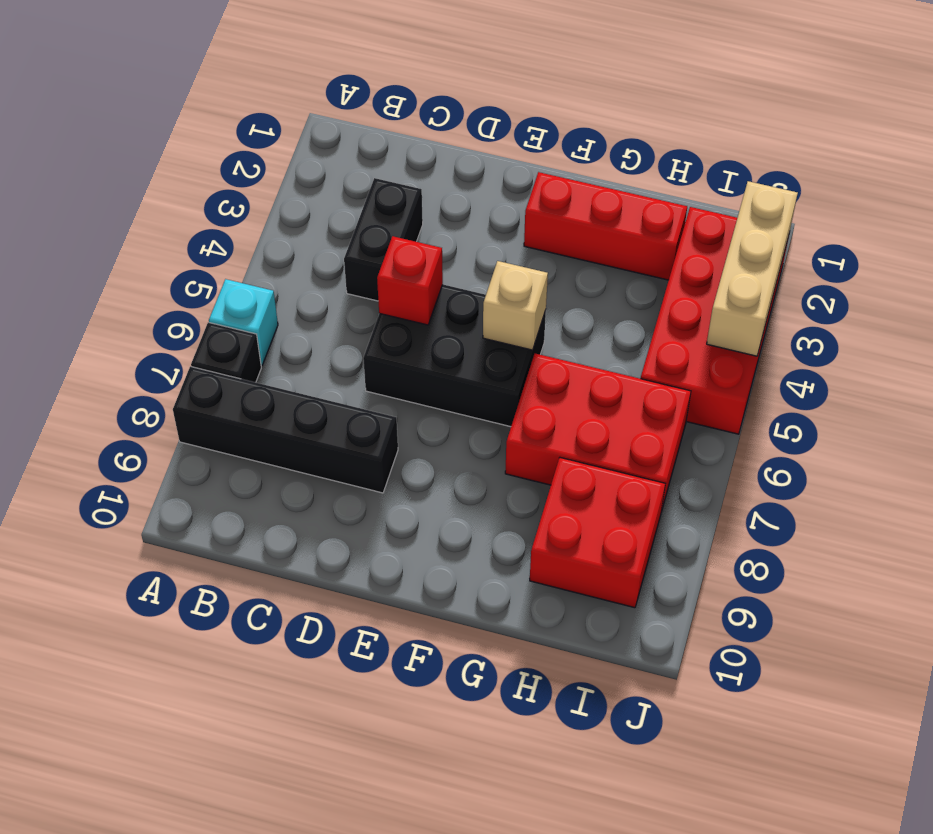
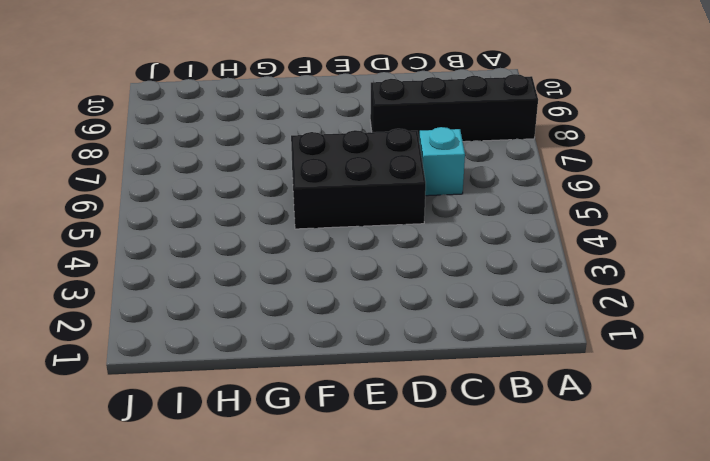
cyan 1x1 brick [419,127,465,196] -> cyan 1x1 brick moved to [209,279,278,366]
none -> black 1x1 brick [191,322,261,382]
none -> black 1x2 brick [344,178,423,301]
none -> red 1x3 brick [524,172,687,280]

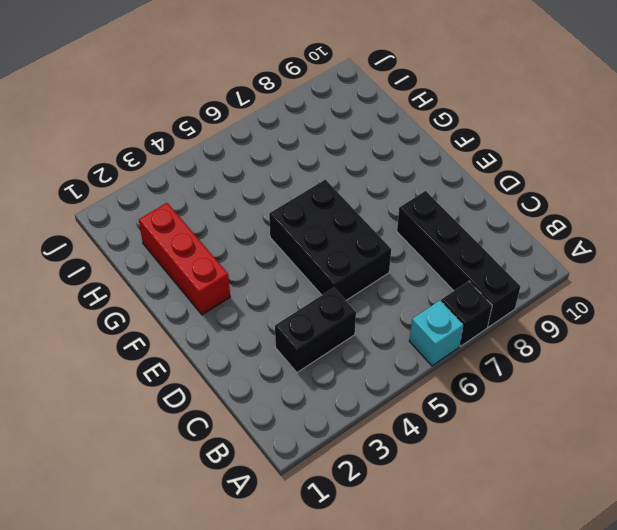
none -> red 2x3 brick [505,354,691,512]
none -> red 2x2 brick [530,458,665,608]
none -> red 2x4 brick [641,207,789,434]

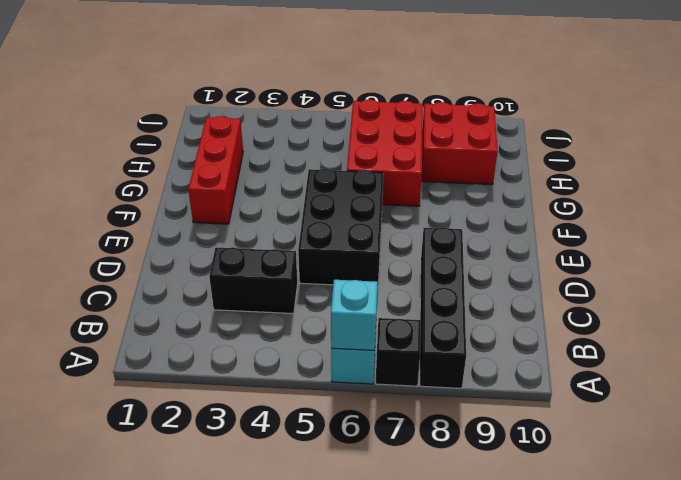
cyan 1x1 brick [331,280,378,350] -> none
none -> red 2x4 brick [641,207,789,434]
none -> red 1x1 brick [377,236,443,325]
none -> tan 1x1 brick [483,261,548,350]

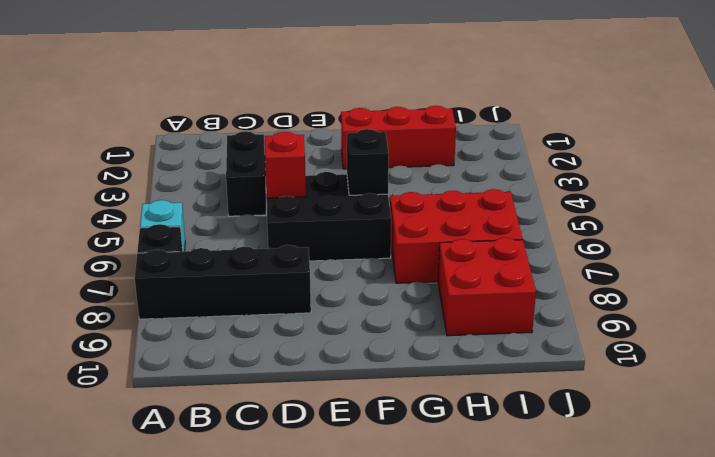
black 1x1 brick [347,129,389,195] -> tan 1x1 brick [483,261,548,350]
none -> red 2x4 brick [641,207,789,434]
none -> tan 1x3 brick [707,181,798,356]

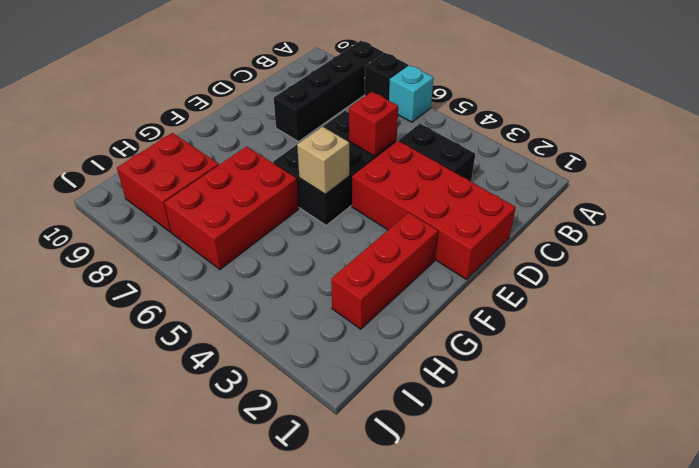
red 2x4 brick [352,141,516,279] -> red 2x4 brick moved to [641,207,789,434]
none -> tan 1x3 brick [707,181,798,356]

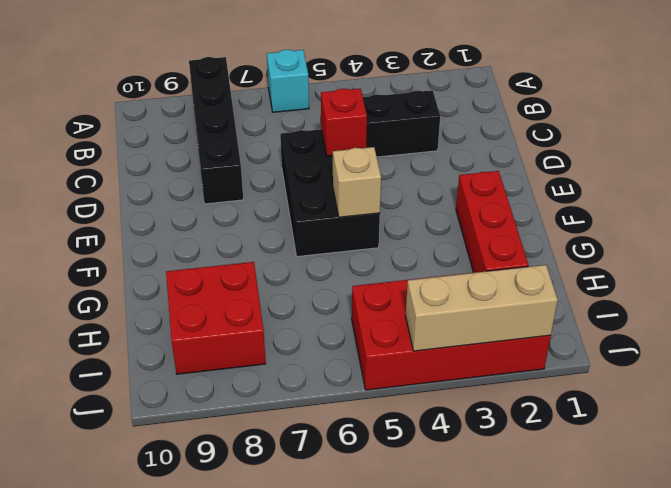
none -> black 1x1 brick [191,322,261,382]
none -> red 2x3 brick [505,354,691,512]

